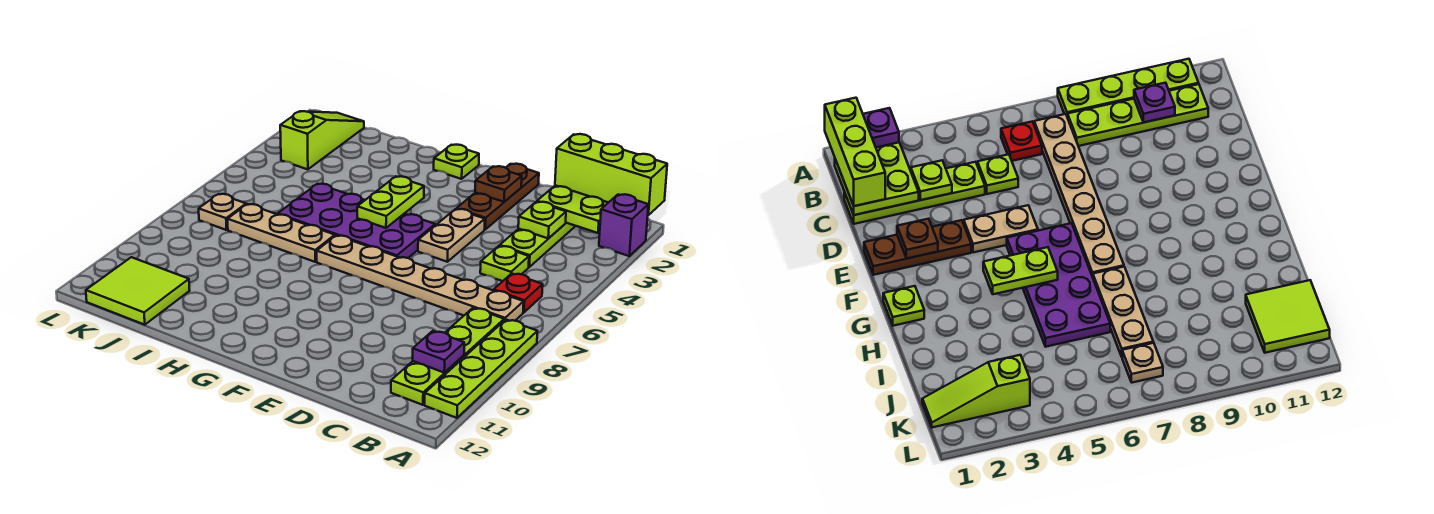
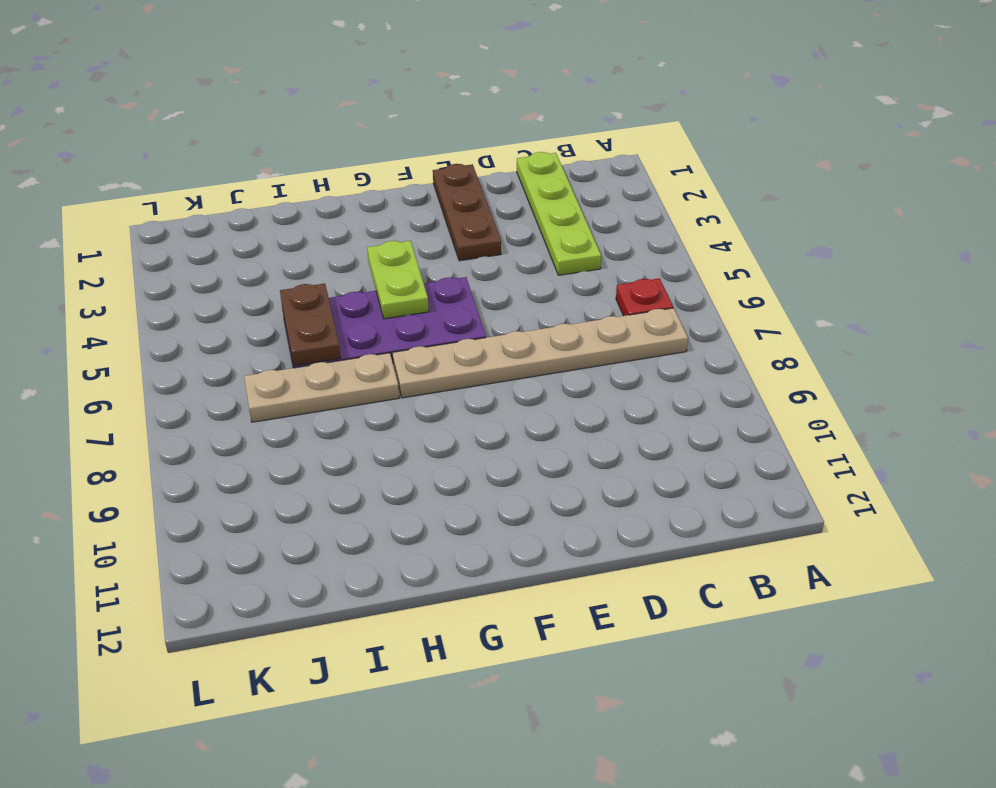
brown 1x2 plate [280,284,341,366] -> none
none -> purple 1x1 brick [599,194,648,256]
none -> lime 1x4 plate [425,320,537,418]
none -> lime 1x4 plate [391,308,504,405]

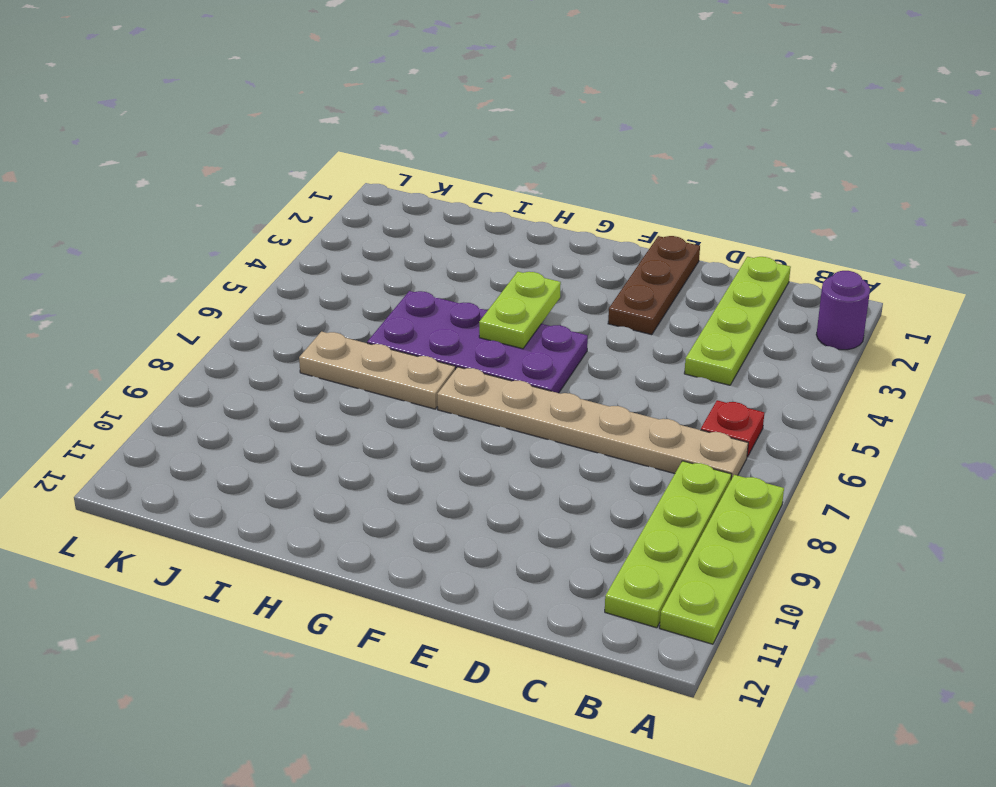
purple 1x1 round brick [816,271,870,350] -> purple 1x1 brick [599,194,648,256]
none -> lime 1x1 plate [480,246,529,281]
none -> tan 1x2 plate [418,209,485,262]
none -> lime 1x1 plate [434,145,479,179]

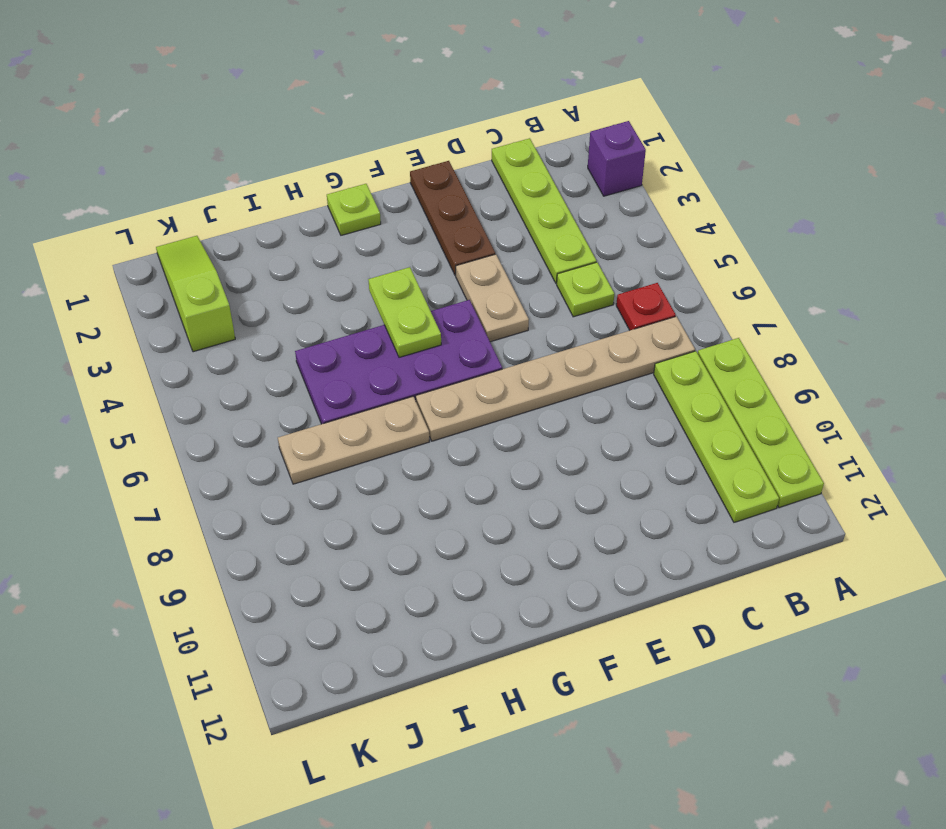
none -> lime 2x2 tile [86,257,190,325]
none -> tan 1x1 plate [199,194,246,230]
none -> lime 2x2 plate [537,185,608,233]

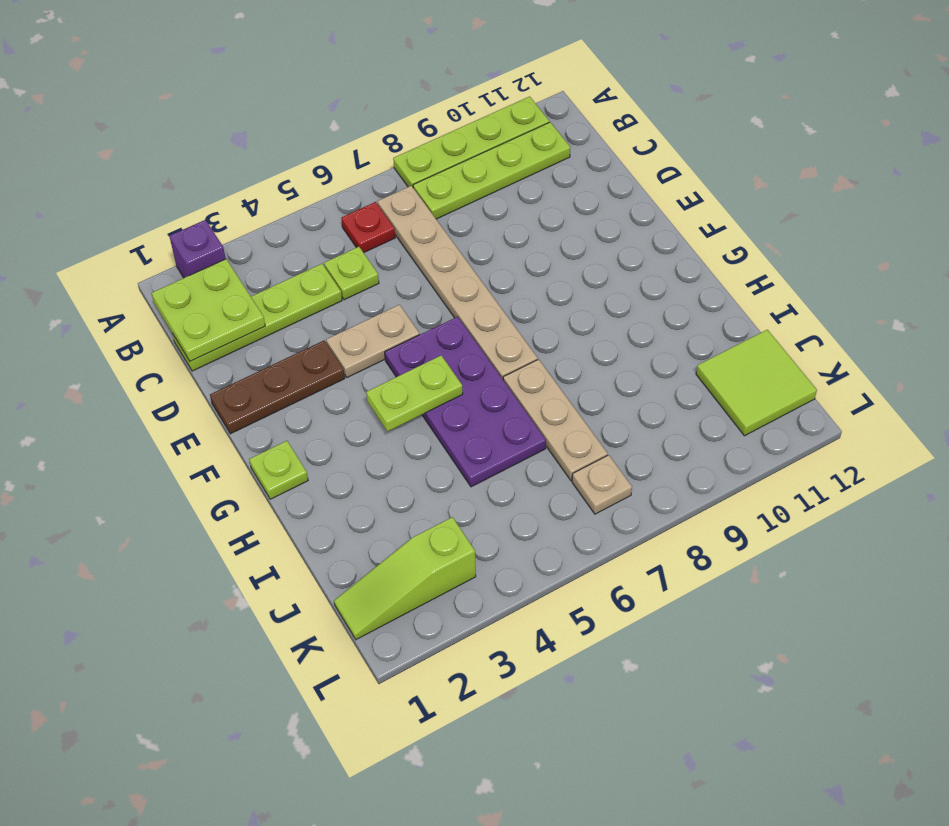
none -> purple 1x1 plate [413,331,464,373]
none -> lime 1x1 plate [518,202,566,238]
none -> brown 1x1 plate [475,166,522,202]

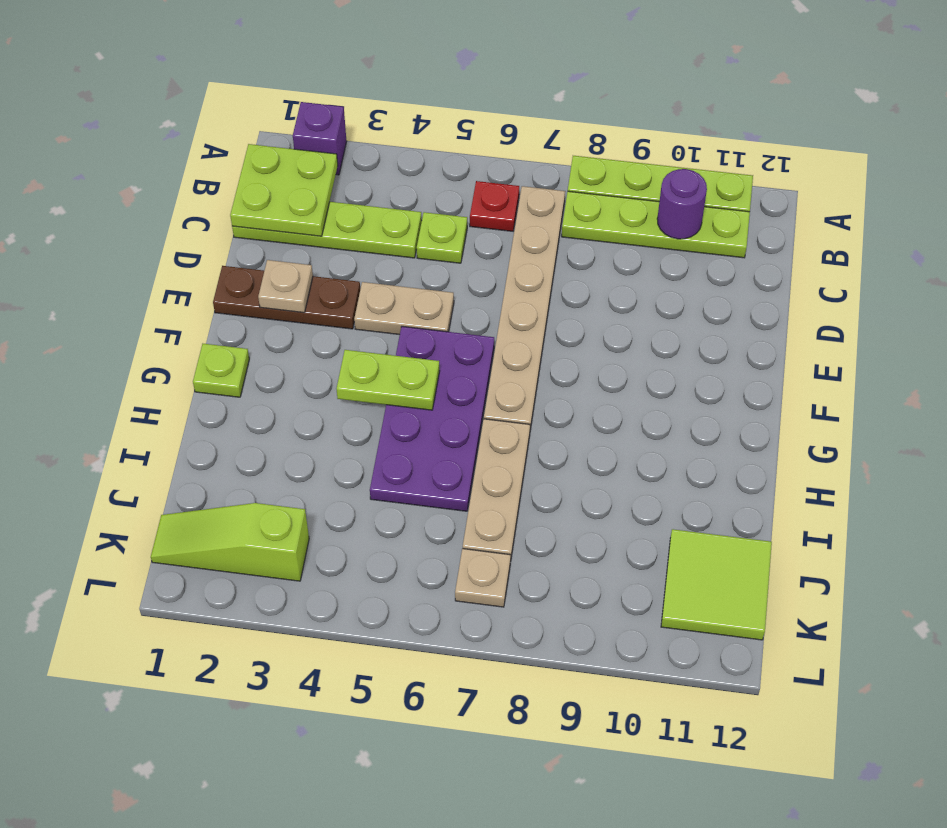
purple 1x1 round brick [657,169,707,239] -> purple 1x1 plate [413,331,464,373]
tan 1x1 plate [258,260,313,313] -> brown 1x1 plate [475,166,522,202]
none -> lime 1x1 plate [518,202,566,238]
none -> lime 1x3 brick [555,134,667,215]

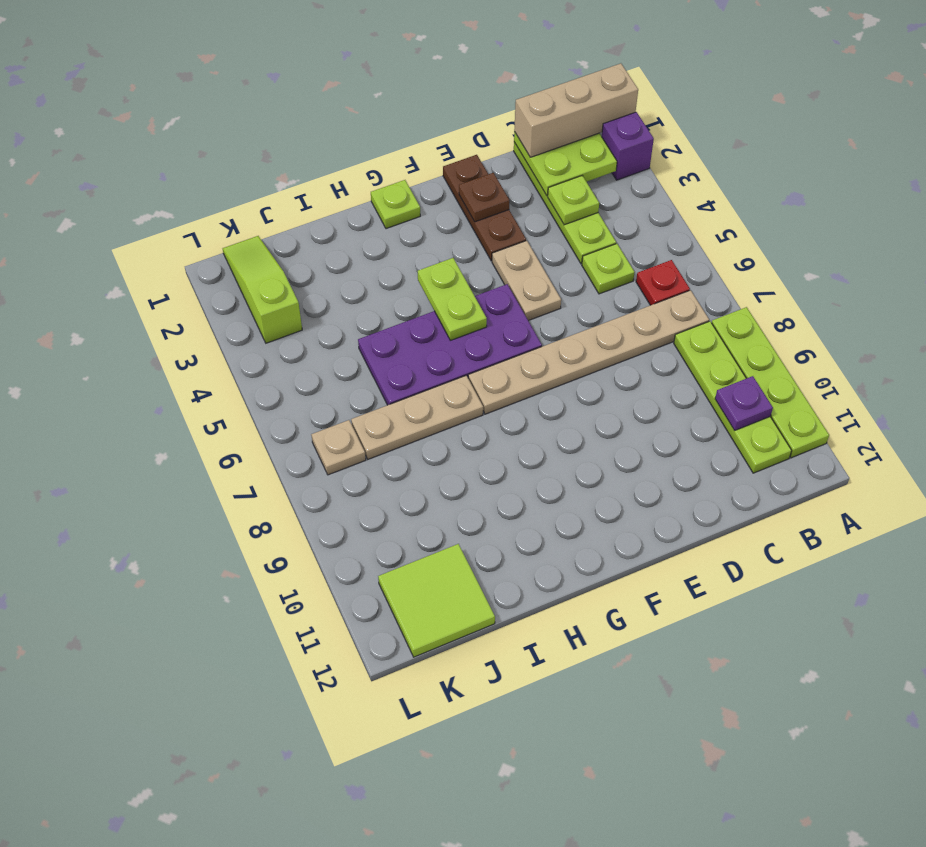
tan 1x3 brick [514,63,638,157] -> lime 1x3 brick [555,134,667,215]

